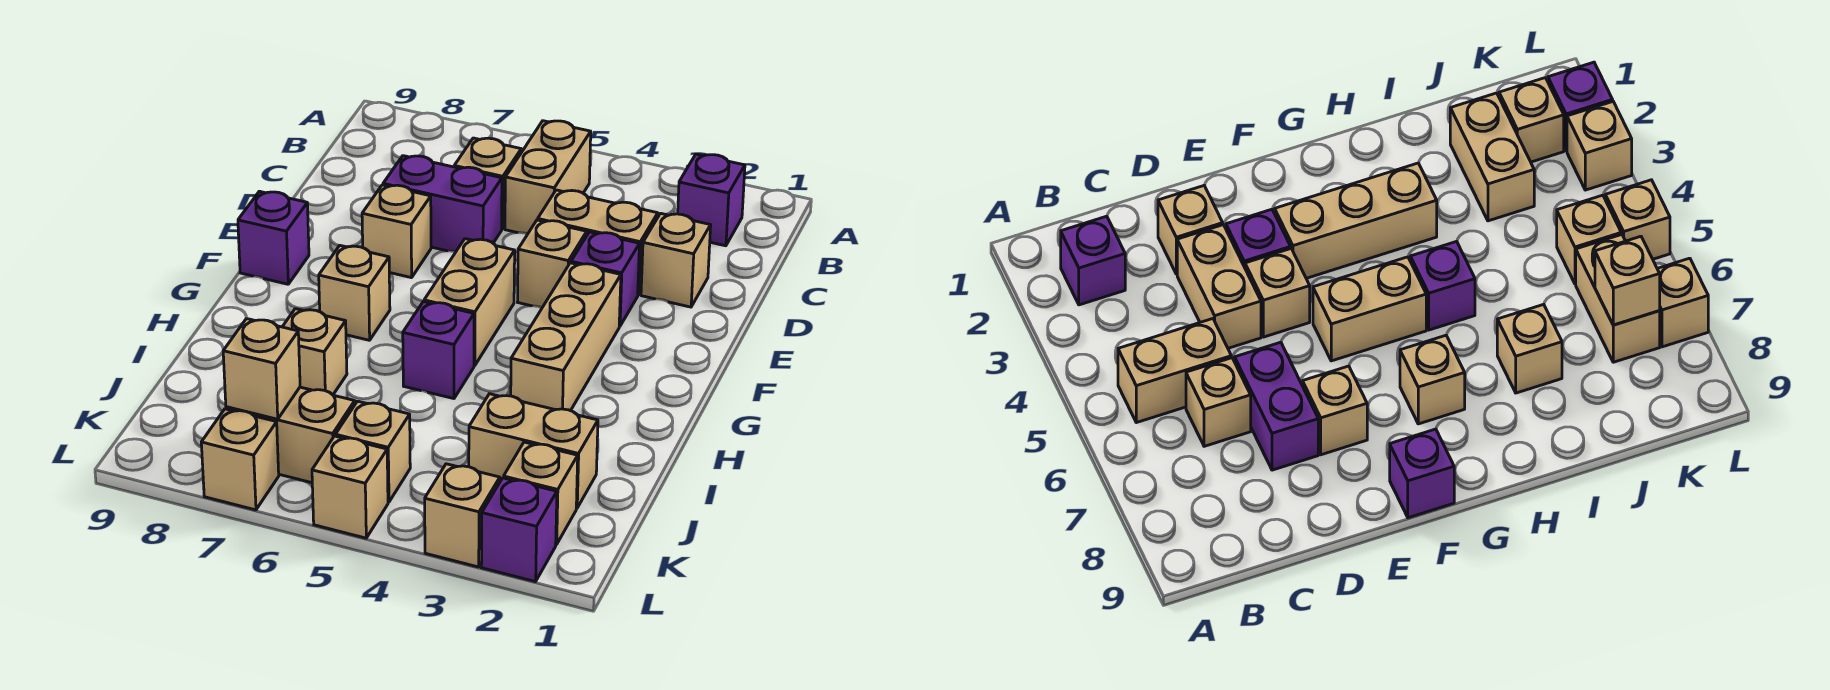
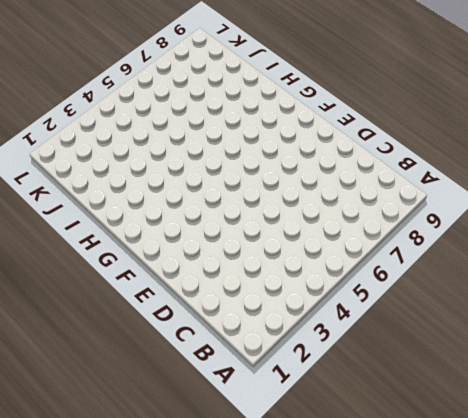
none -> purple 1x1 brick [678,154,745,246]
none -> tan 1x2 brick [505,121,591,234]
none -> tan 1x1 brick [454,138,521,229]

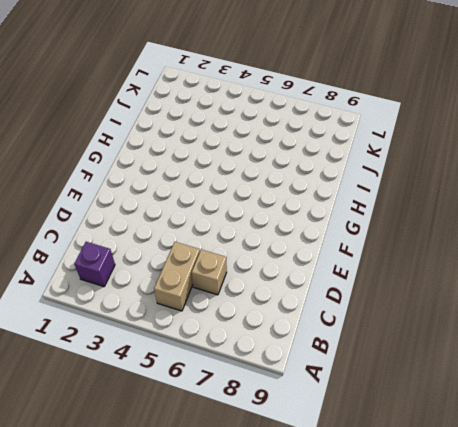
none -> tan 1x1 brick [641,213,711,307]
none -> tan 1x2 brick [538,190,658,295]
none -> purple 1x2 brick [383,156,502,252]

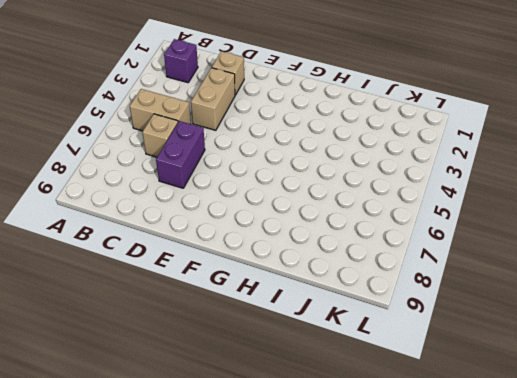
none -> purple 1x1 brick [571,232,640,326]
none -> tan 1x1 brick [518,220,587,308]
none -> tan 1x1 brick [362,185,431,278]

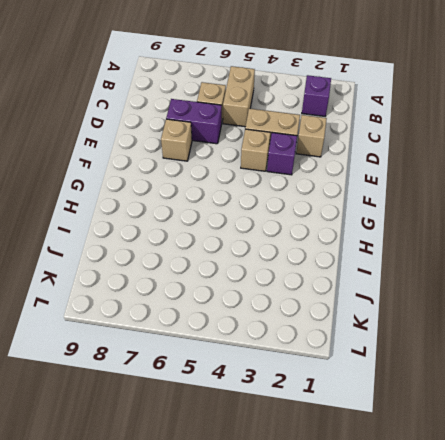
none -> tan 1x3 brick [511,263,621,411]
none -> tan 1x2 brick [424,239,515,366]
none -> purple 1x1 brick [238,191,309,284]

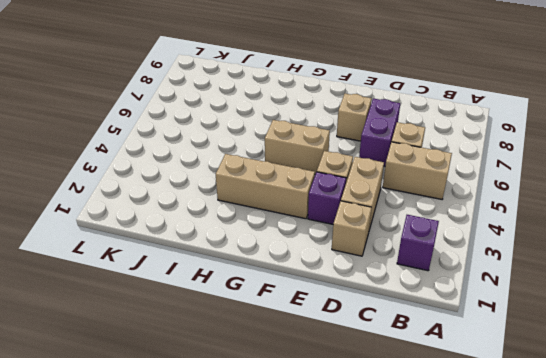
none -> purple 1x1 brick [238,191,309,284]
none -> tan 1x1 brick [319,245,390,340]
none -> purple 1x1 brick [403,302,474,399]

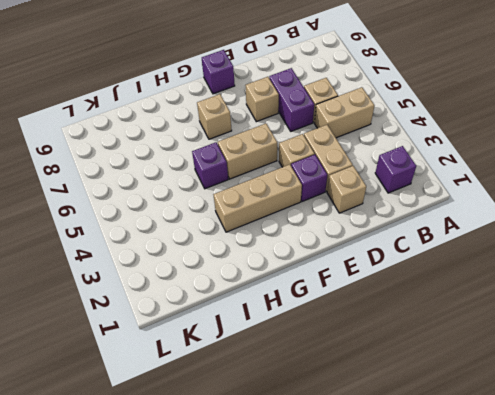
none -> tan 1x1 brick [283,309,347,395]
none -> tan 1x2 brick [469,394,598,508]
none -> tan 1x1 brick [504,442,578,544]

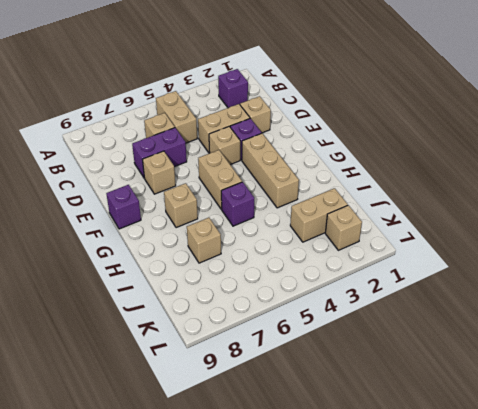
none -> tan 1x1 brick [335,401,410,502]
none -> tan 1x2 brick [226,387,355,483]
none -> purple 1x1 brick [481,478,557,582]

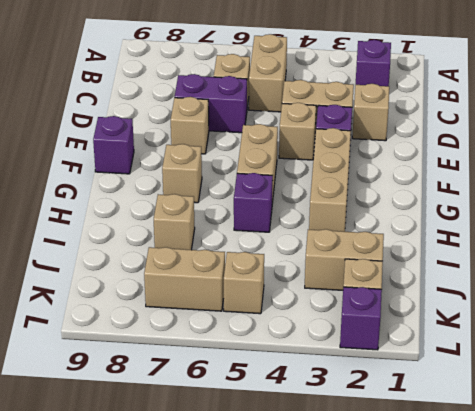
none -> tan 1x1 brick [425,464,500,567]
none -> tan 1x1 brick [312,436,388,538]
none -> tan 1x1 brick [201,409,279,510]

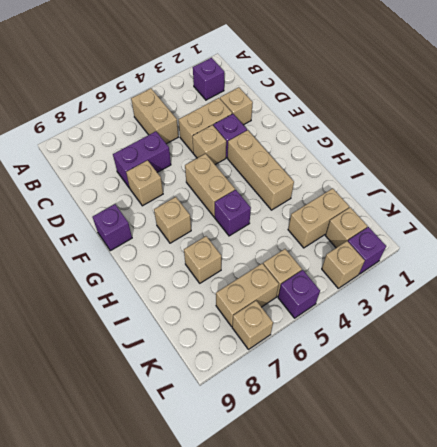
purple 1x1 brick [278,270,320,318] -> tan 1x1 brick [312,436,388,538]
none -> tan 1x1 brick [454,138,521,229]
none -> tan 1x1 brick [223,319,300,419]

